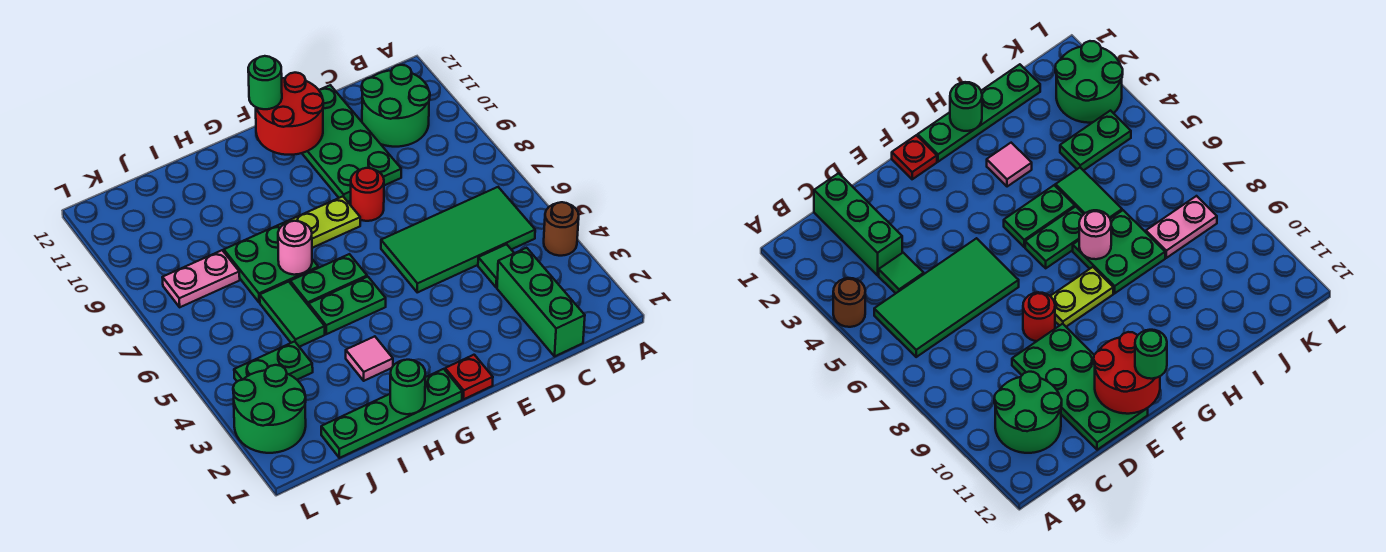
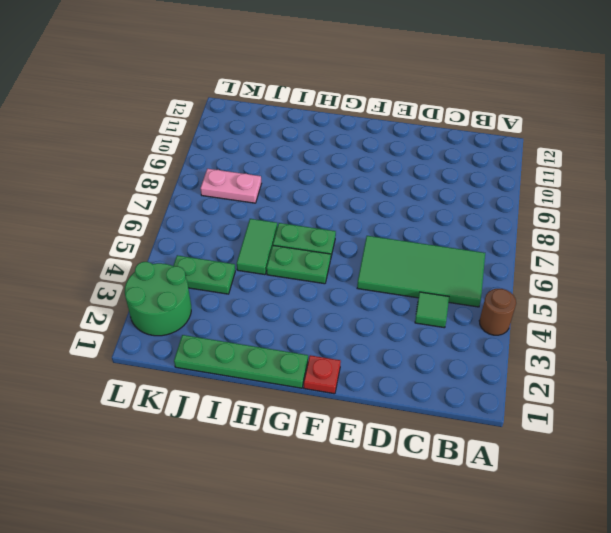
none -> green 2x2 round brick [362,65,430,147]
none -> green 1x3 brick [497,248,585,356]
none -> green 2x4 plate [302,85,401,202]

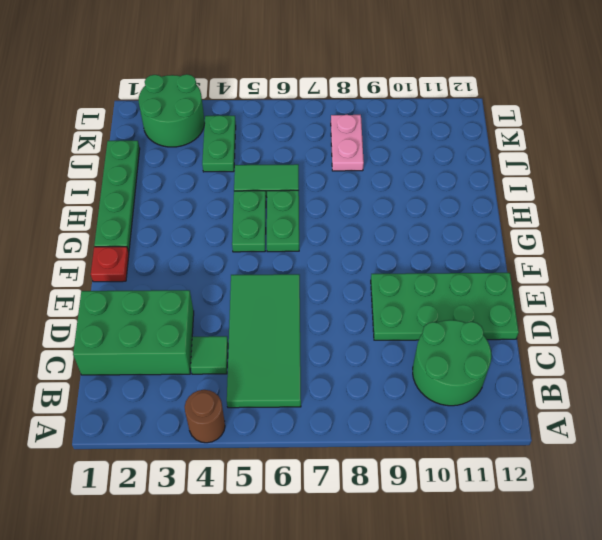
green 2x3 brick [73,290,194,375] -> green 1x3 brick [497,248,585,356]
none -> red 1x1 round brick [351,168,384,221]
none -> lime 1x2 plate [284,196,360,248]
none -> pink 1x1 tile [346,336,393,381]

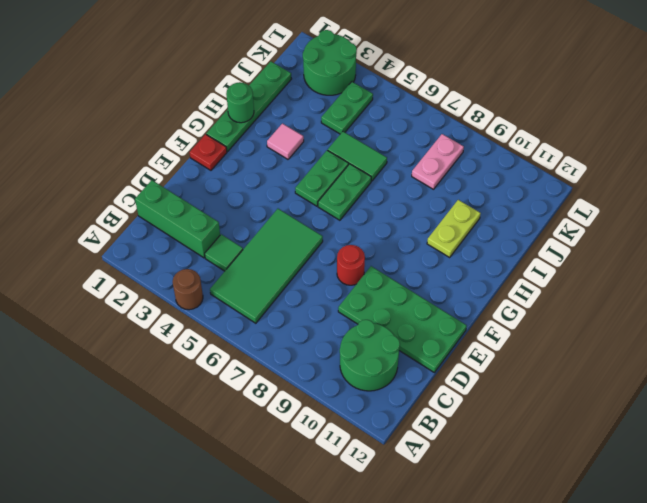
lime 1x2 plate [427,200,481,257] -> lime 1x2 plate moved to [284,196,360,248]
none -> green 2x2 plate [224,223,318,302]
none -> red 2x2 round brick [256,73,323,155]
none -> pink 1x1 round brick [278,221,312,275]

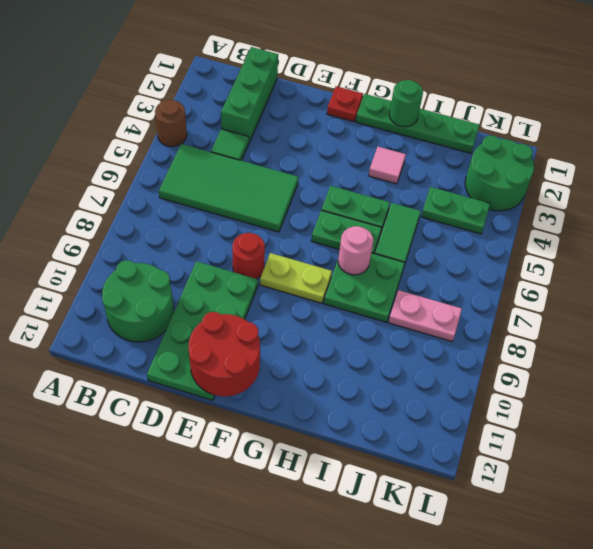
none -> green 1x1 round brick [248,56,282,109]

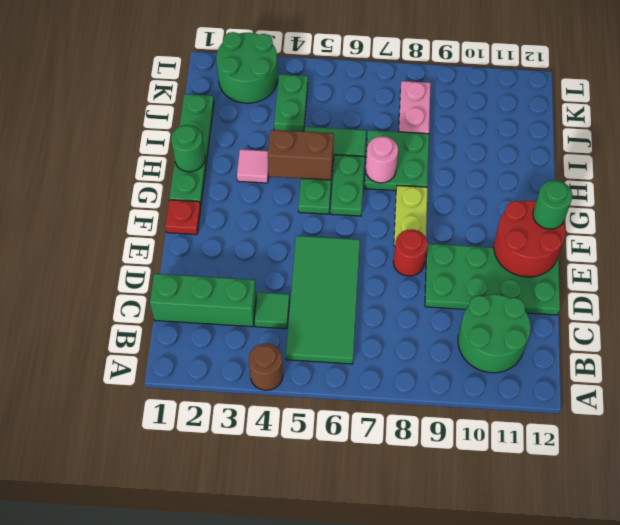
brown 1x2 brick [268,130,334,180] -> none

